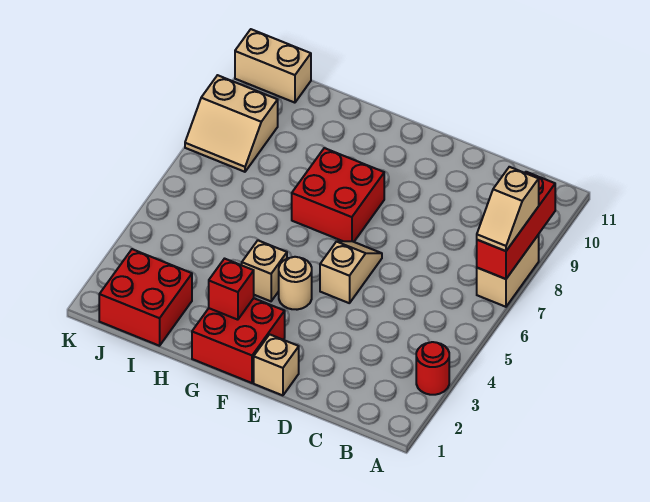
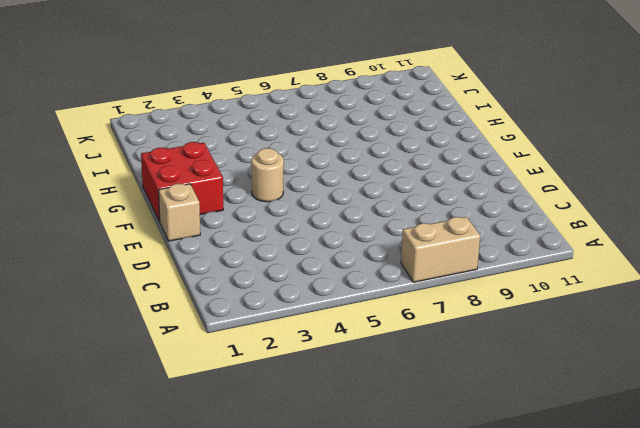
none -> red 1x1 round brick [416,342,449,395]
none -> tan 1x2 slope [320,241,382,303]
none -> red 2x2 brick [292,148,384,242]

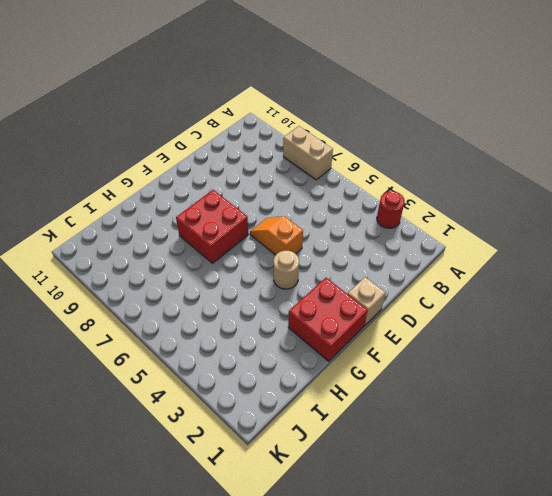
orange 1x2 slope [250,216,303,255] -> tan 1x2 slope [320,241,382,303]
none -> tan 1x1 brick [242,241,287,301]
none -> red 2x2 brick [99,249,192,346]
none -> tan 2x2 slope [185,75,278,172]

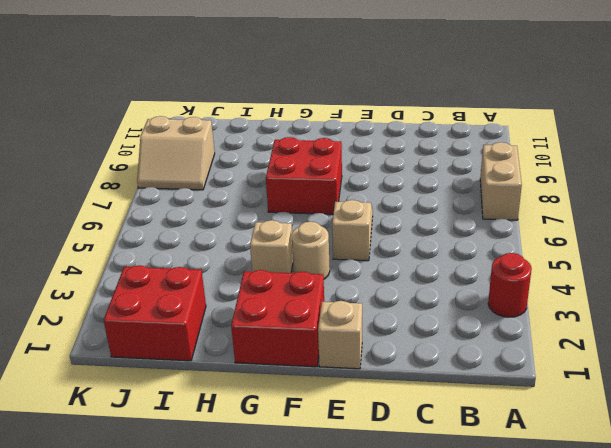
none -> tan 1x2 brick [235,29,311,103]
none -> red 1x3 brick [477,172,555,279]
none -> red 1x1 brick [209,259,254,320]

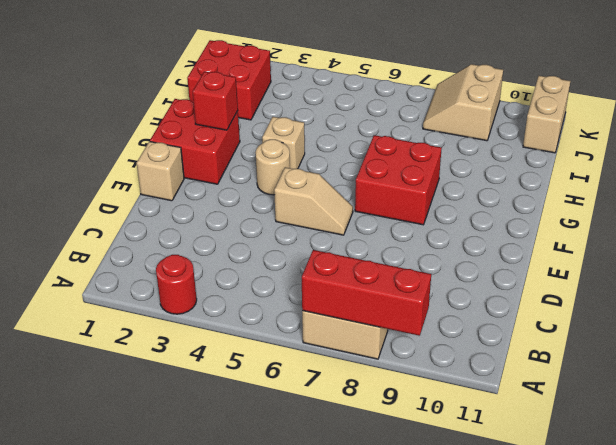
none -> tan 1x2 slope [477,167,539,251]

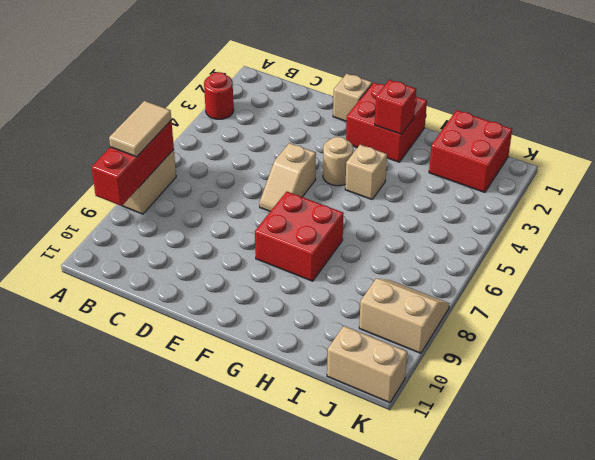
tan 1x2 tile [109,101,171,157] -> tan 1x2 slope [477,167,539,251]

